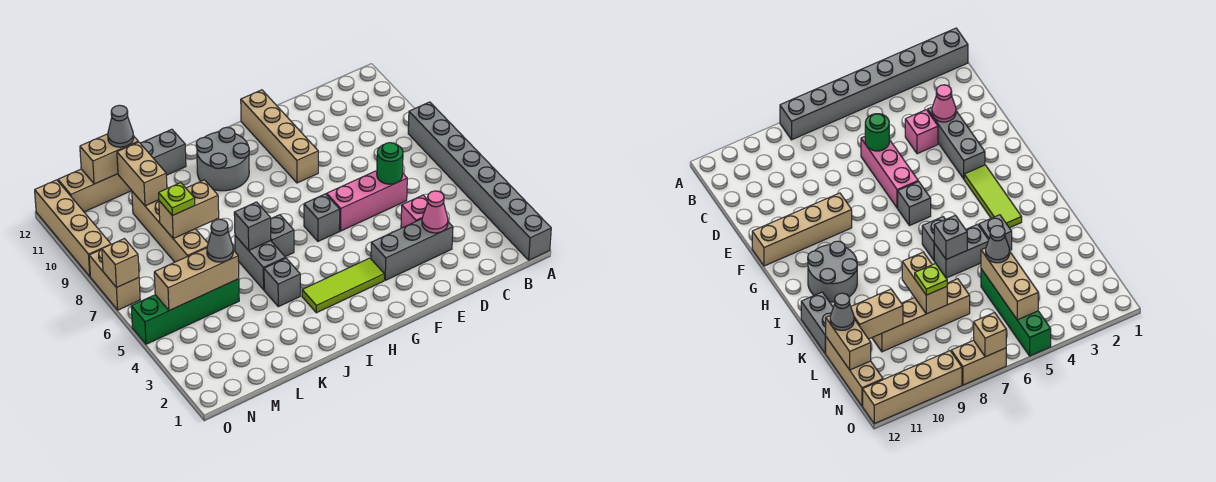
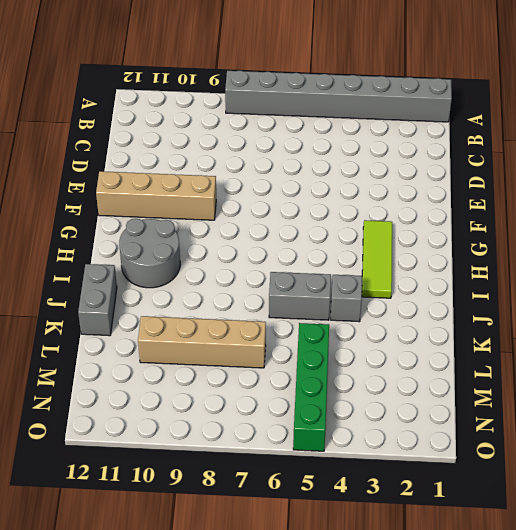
none -> grey 1x3 brick [371,219,453,280]
none -> pink 1x1 brick [401,195,428,228]
none -> pink 1x3 brick [327,171,407,231]

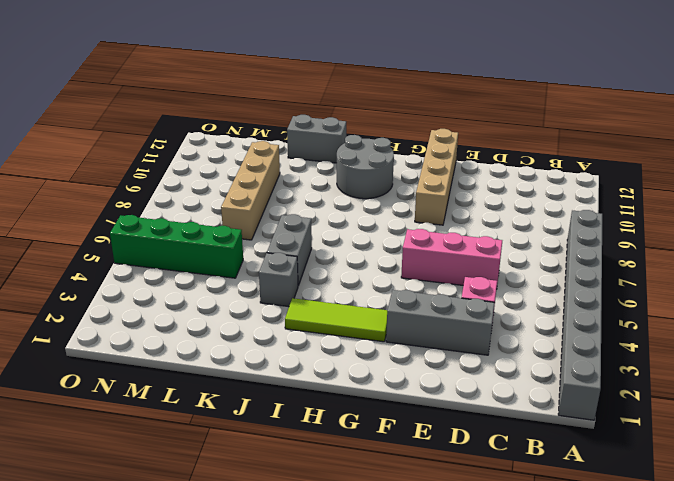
none -> grey 1x1 brick [304,194,340,241]
none -> grey 1x1 brick [271,215,294,257]
none -> tan 1x3 brick [58,169,132,212]

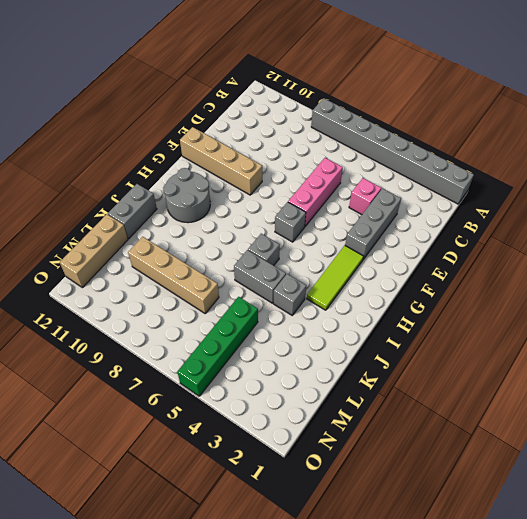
none -> tan 1x2 brick [89,250,140,310]
none -> tan 1x4 brick [35,180,111,276]
none -> pink 1x1 cone [422,191,448,233]

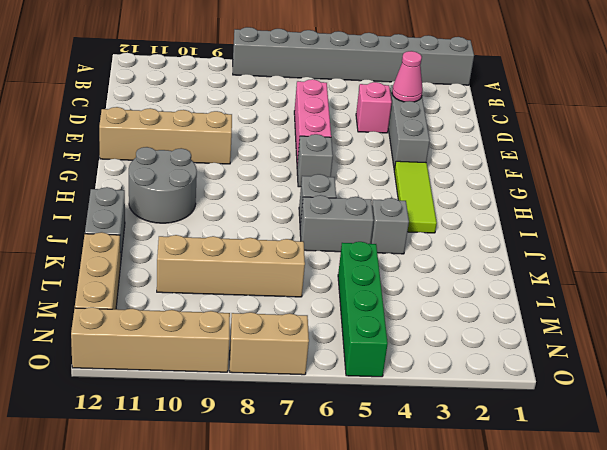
none -> green 1x1 round brick [377,143,403,184]
none -> grey 1x1 brick [234,202,271,250]
none -> tan 1x2 brick [159,180,219,238]

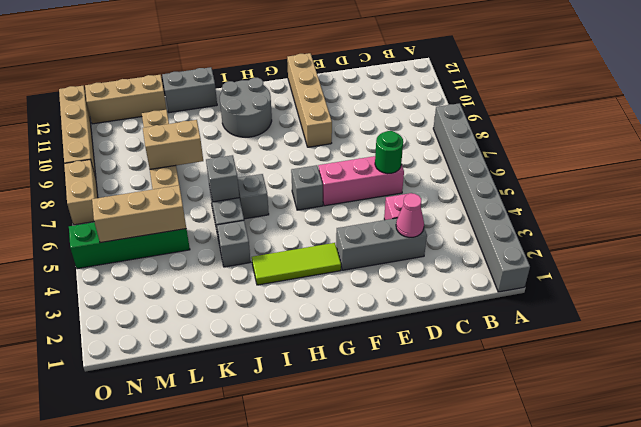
none -> tan 1x2 brick [117,142,167,206]
none -> tan 1x2 brick [80,134,138,184]
none -> tan 1x1 brick [102,239,139,288]

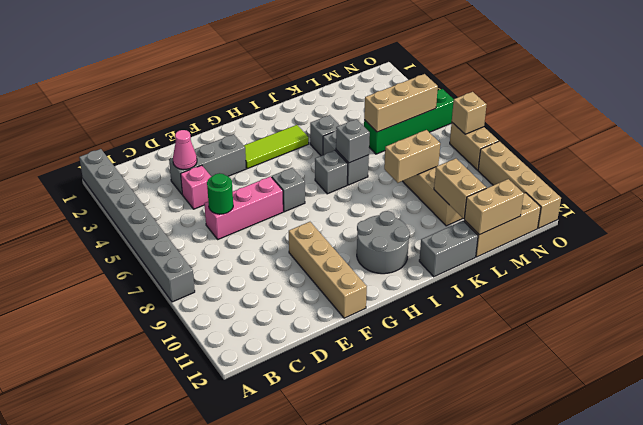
none -> grey 1x1 cone [207,219,233,262]
none -> lime 1x1 plate [159,183,195,216]
none -> grey 1x1 cone [108,105,134,147]

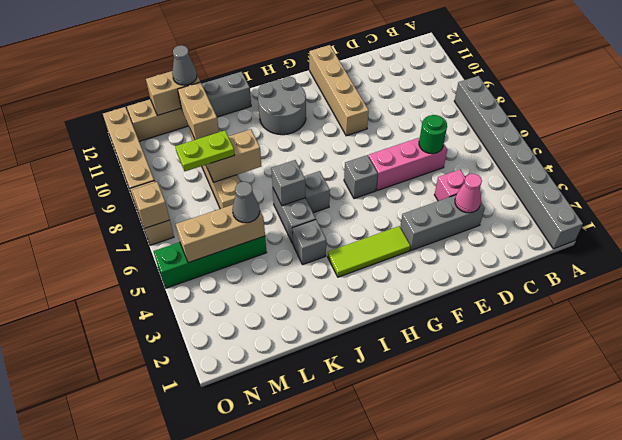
lime 1x2 plate [175,131,235,172] -> lime 1x1 plate [159,183,195,216]

